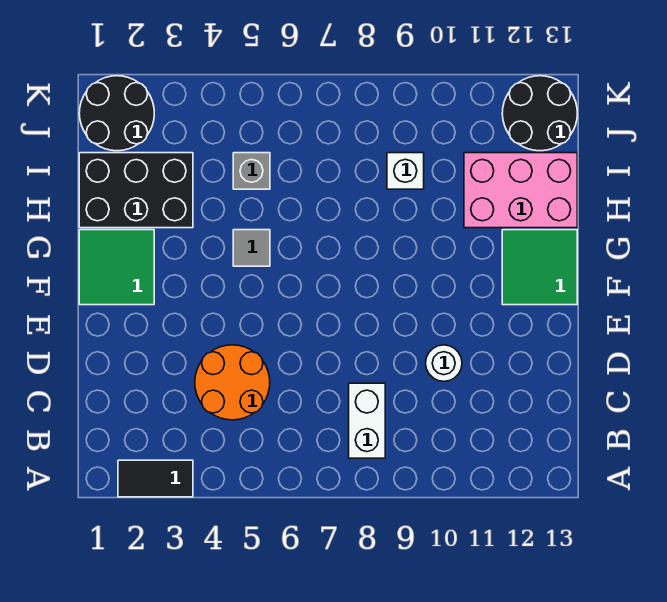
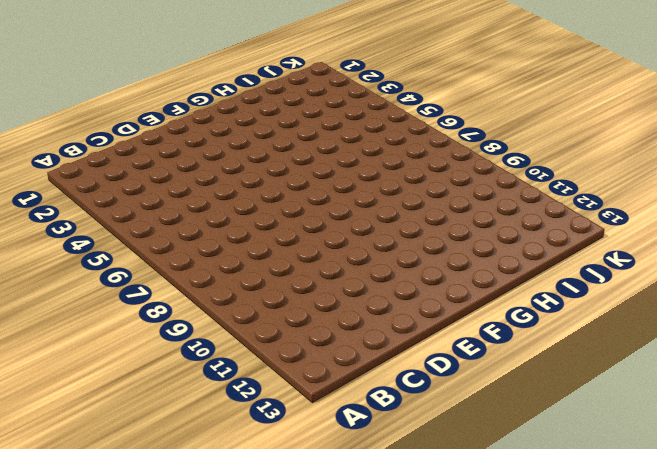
none -> black 1x2 tile [118,460,193,497]
none -> white 1x2 brick [349,383,385,458]
none -> orange 2x2 round brick [195,345,270,420]

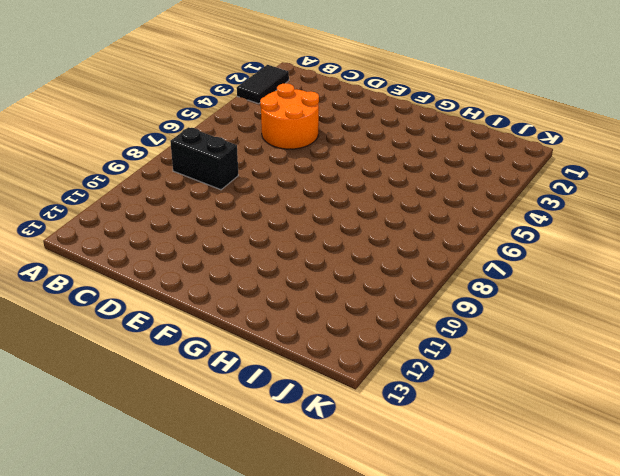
black 1x2 brick [170,127,238,190] -> white 1x2 brick [349,383,385,458]
none -> white 1x1 round brick [426,345,462,381]
none -> green 2x2 tile [79,230,154,305]
none -> green 2x2 tile [502,230,577,305]

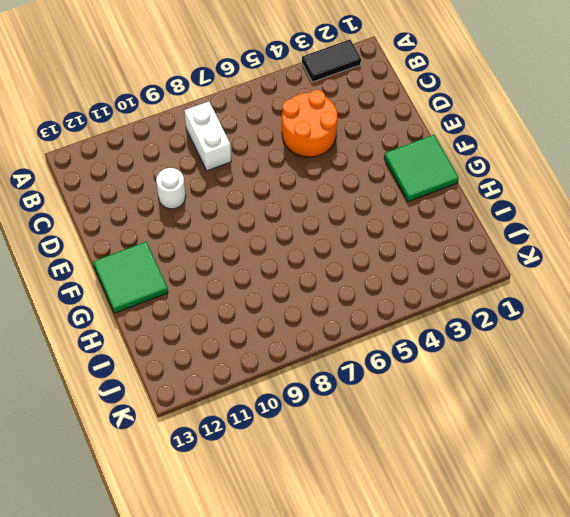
none -> grey 1x1 tile [233,230,270,266]
none -> black 2x3 brick [79,153,193,228]
none -> pink 2x3 brick [464,153,577,228]

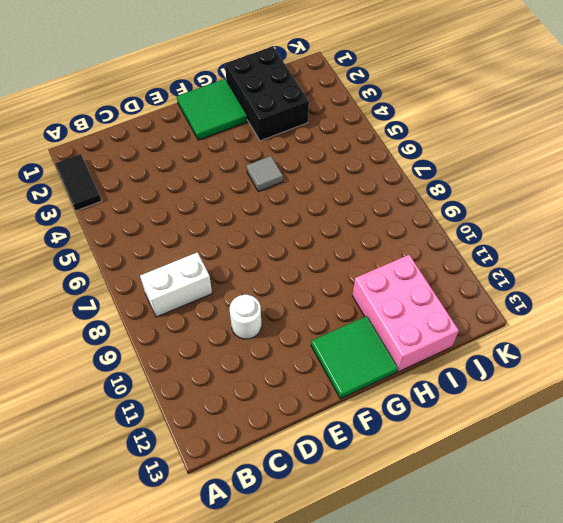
none -> orange 2x2 round brick [195,345,270,420]
none -> grey 1x1 brick [233,153,270,189]
none -> white 1x1 brick [387,153,424,189]

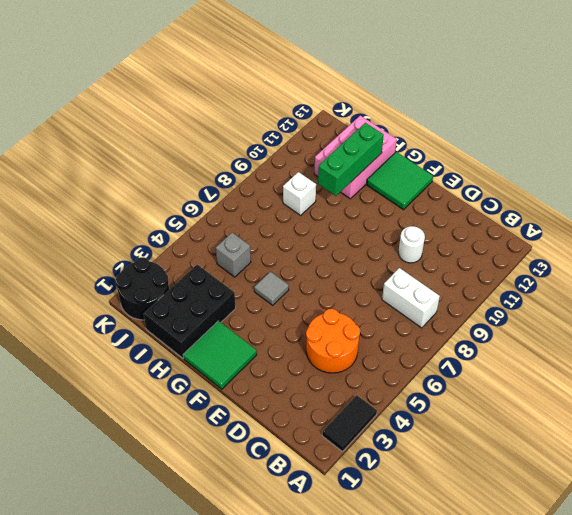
green 1x3 brick [318,123,384,196] -> none
none -> black 2x2 round brick [502,76,577,151]

